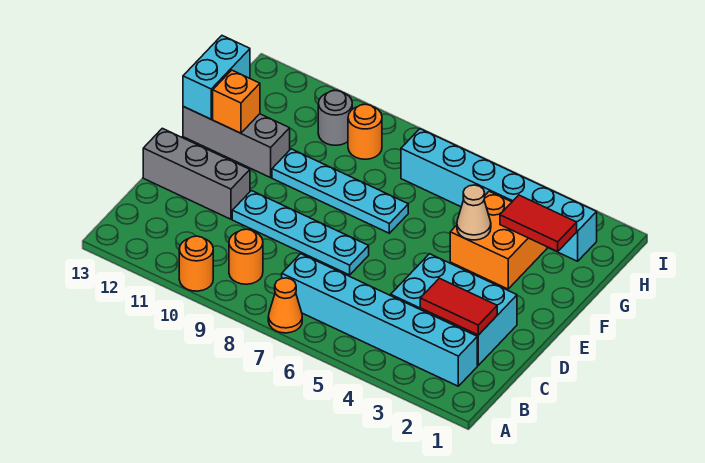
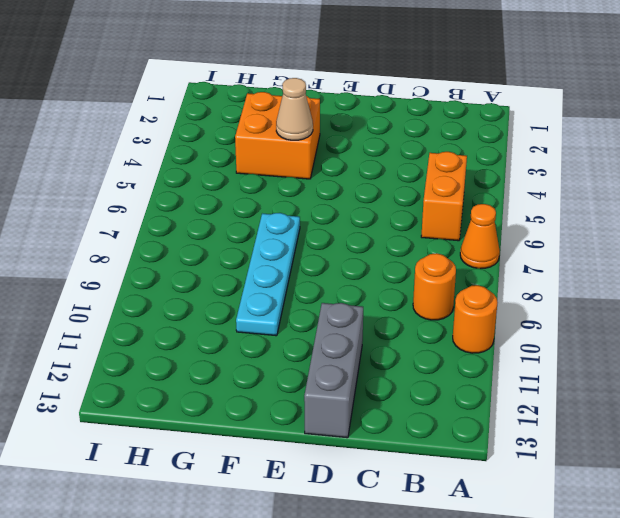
orange 1x2 brick [421,152,467,241] -> cyan 1x6 brick [282,254,477,386]
none -> cyan 2x3 brick [391,254,517,365]
none -> cyan 1x4 plate [232,191,369,275]
none -> grey 1x3 brick [183,107,290,178]

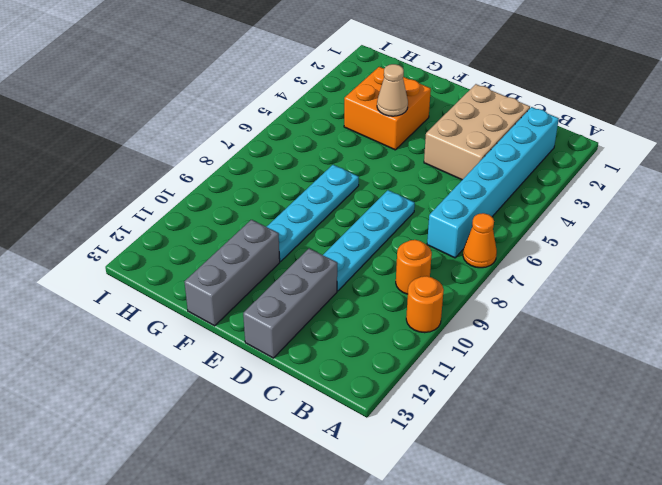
tan 2x3 brick [424,84,530,180] -> cyan 2x3 brick [391,254,517,365]
none -> cyan 1x6 brick [401,129,597,261]
none -> orange 1x1 round brick [348,104,382,159]
none -> grey 1x1 round brick [318,91,352,145]

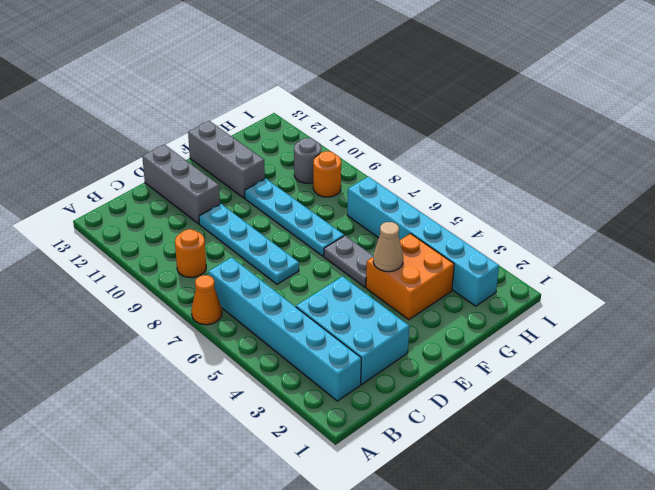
grey 1x2 plate [324,236,373,287] -> none
none -> orange 1x1 round brick [179,236,213,291]
none -> red 1x2 tile [420,278,497,335]
none -> orange 1x1 brick [213,70,260,133]

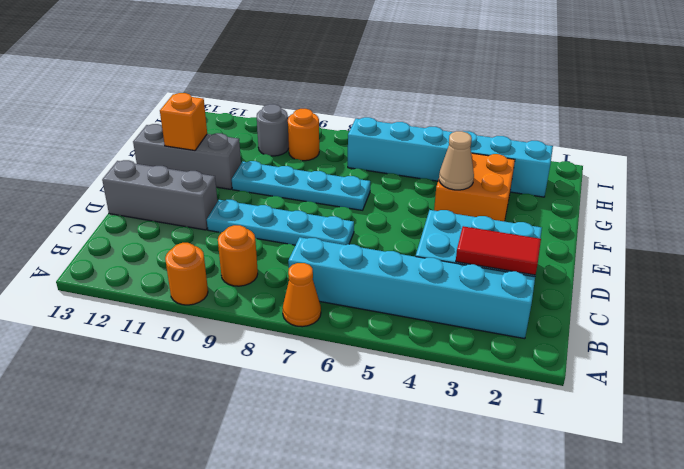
none -> cyan 1x2 brick [183,36,250,119]
none -> red 1x2 tile [500,195,577,252]

